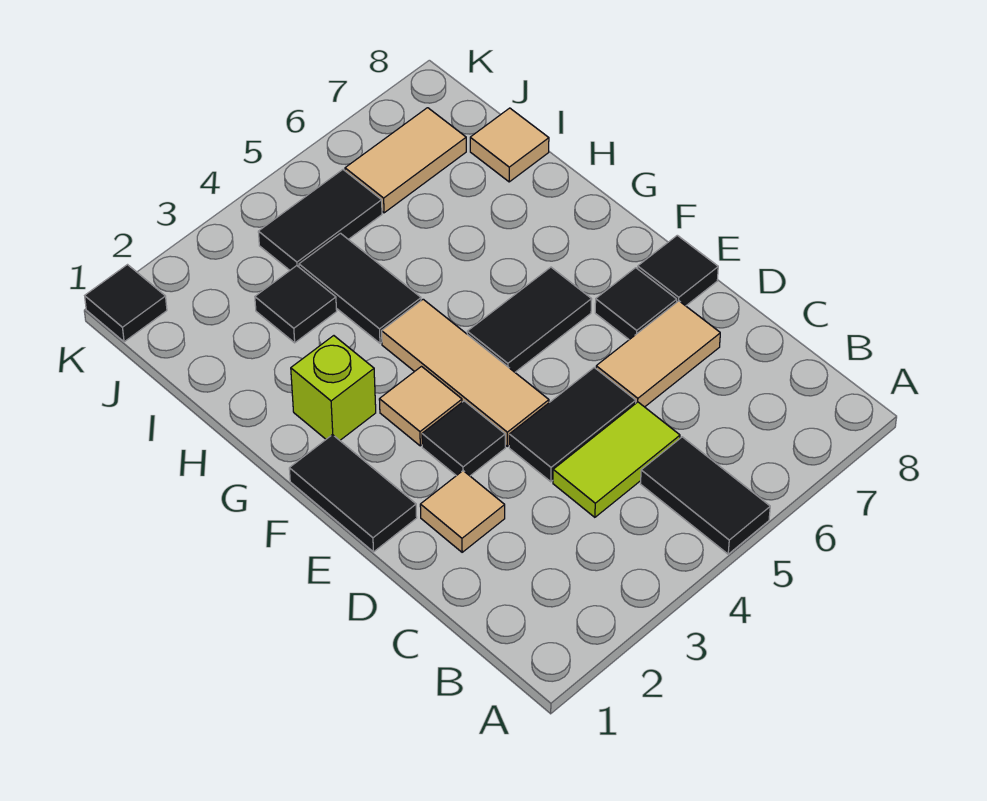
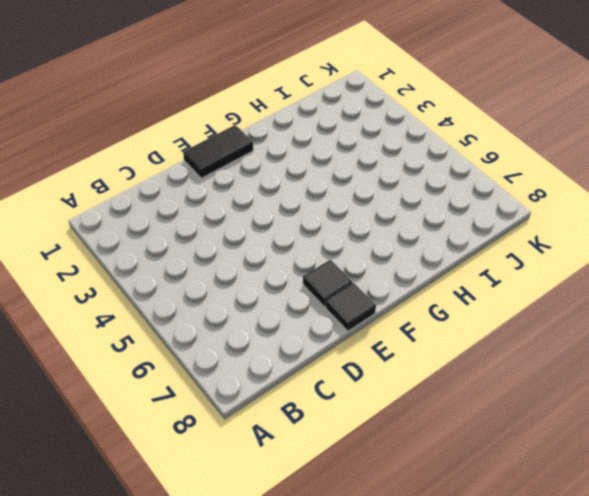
none -> black 1x2 tile [641,437,770,554]
none -> lime 1x2 tile [553,402,680,517]
none -> tan 1x1 tile [420,471,505,552]

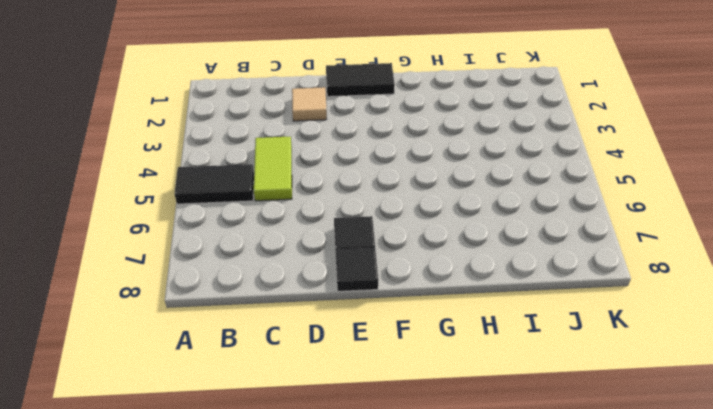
none -> black 1x2 tile [509,368,636,482]
none -> tan 1x2 tile [596,301,720,407]
none -> black 1x1 tile [422,401,505,476]

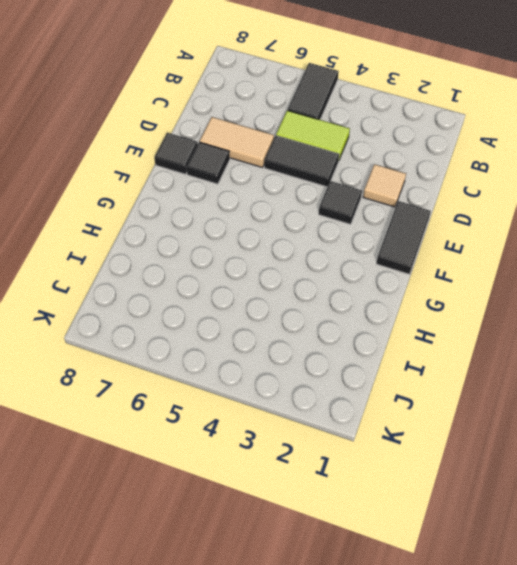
none -> tan 1x3 tile [382,299,549,446]
none -> tan 1x1 tile [379,367,462,446]
none -> black 1x2 tile [467,267,592,372]

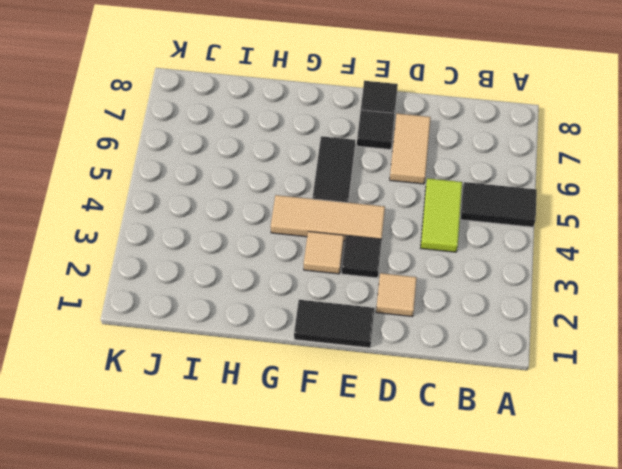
none -> black 1x2 tile [509,368,636,482]
none -> lime 1x1 brick [291,336,376,440]
none -> black 1x2 tile [299,233,421,343]

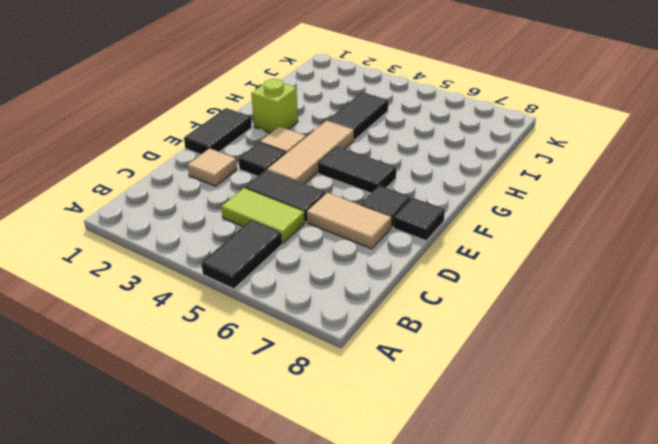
none -> black 1x1 tile [255,266,337,343]
none -> tan 1x1 tile [470,108,549,182]
none -> black 1x2 tile [258,170,382,270]

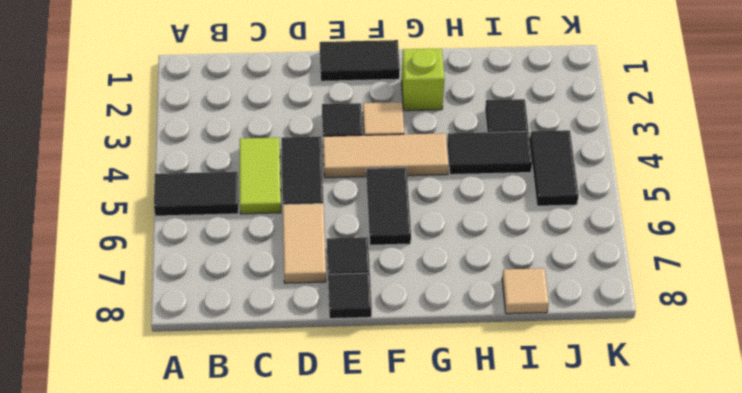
none -> tan 1x1 tile [420,471,505,552]
none -> tan 1x2 tile [345,108,466,213]
none -> black 1x1 tile [85,265,167,342]

